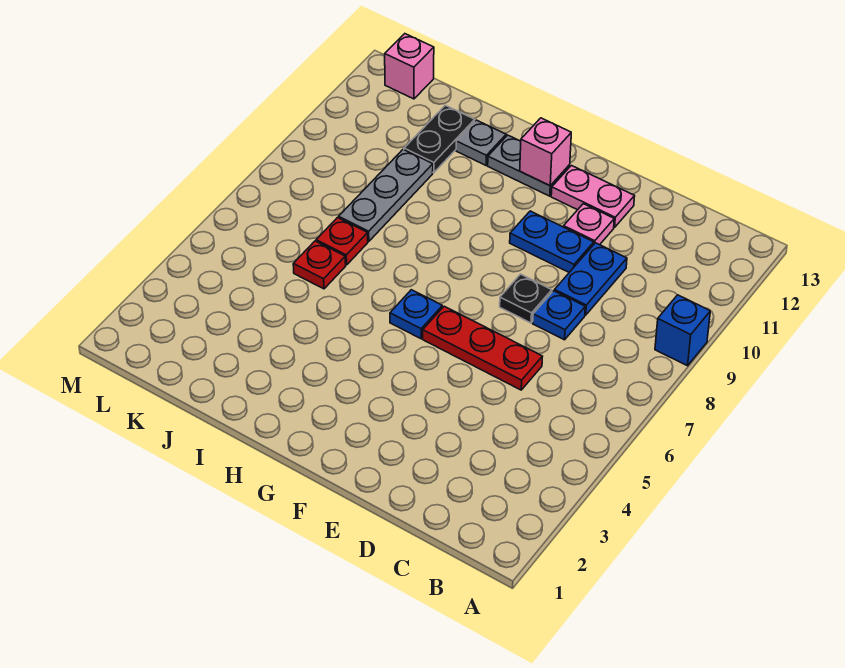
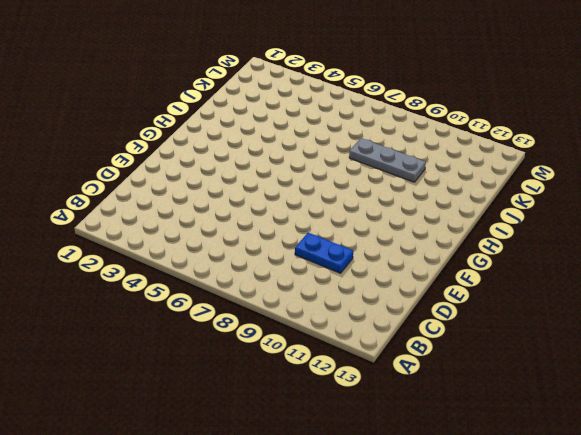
none -> blue 1x1 brick [655,295,710,366]
none -> red 1x3 plate [423,306,543,390]
none -> blue 1x1 plate [533,291,585,340]

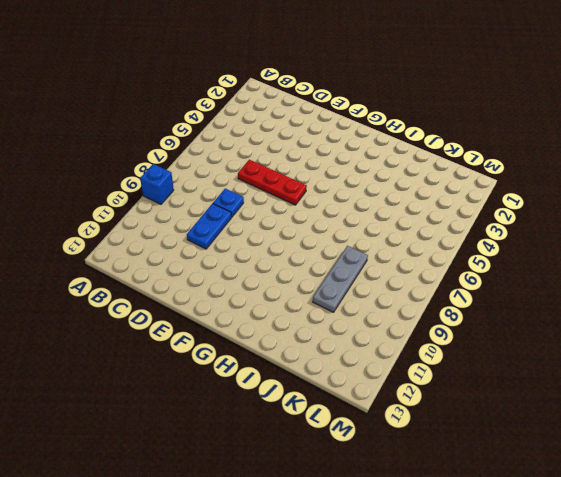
none -> black 1x1 plate [500,274,552,323]
none -> blue 1x2 plate [510,211,594,272]
none -> pink 1x1 plate [564,204,614,245]

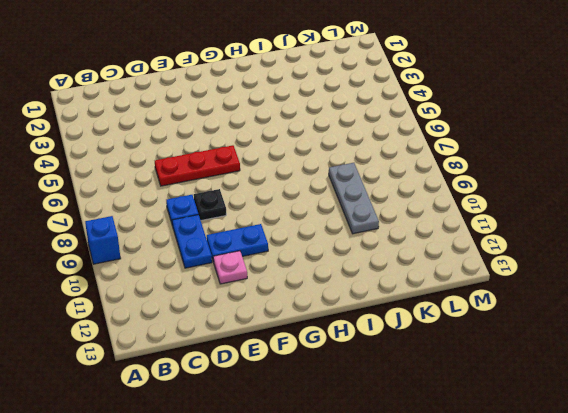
none -> pink 1x2 plate [551,166,635,227]
none -> blue 1x1 plate [390,290,442,339]
none -> grey 1x2 plate [488,135,570,196]

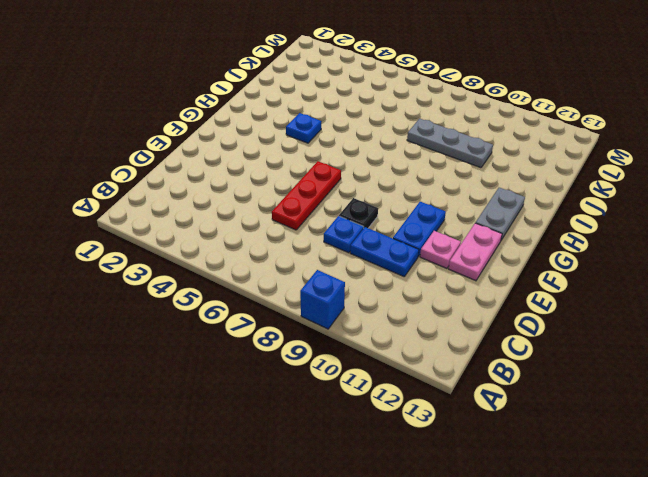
blue 1x1 plate [286,113,321,143] -> blue 1x1 plate moved to [390,290,442,339]
none -> grey 1x1 plate [456,120,506,165]
none -> red 1x1 plate [293,241,346,289]
none -> red 1x1 plate [316,218,368,265]

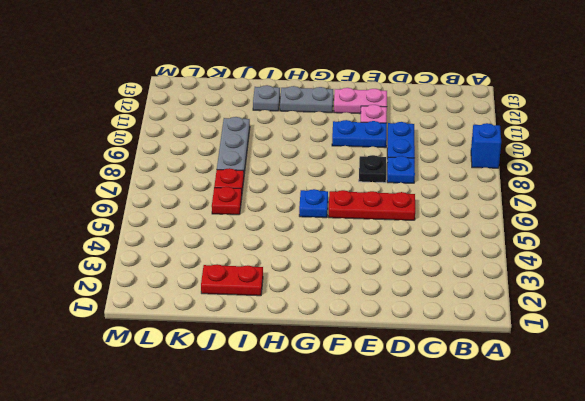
red 1x2 plate [201,264,263,296] -> none
none -> black 1x2 plate [404,105,475,173]
none -> pink 1x1 brick [385,34,434,99]
none -> pink 1x1 brick [520,118,571,186]

